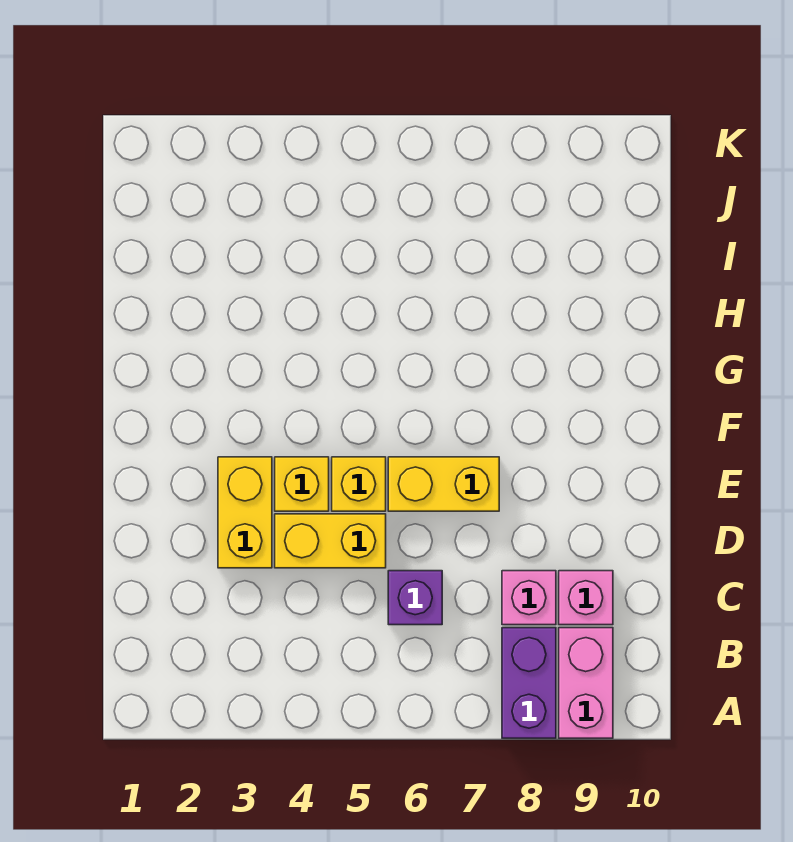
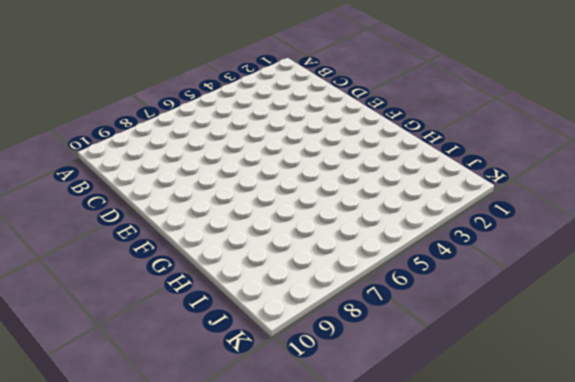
none -> purple 1x2 brick [502,628,556,738]
none -> pink 1x2 brick [559,628,613,738]

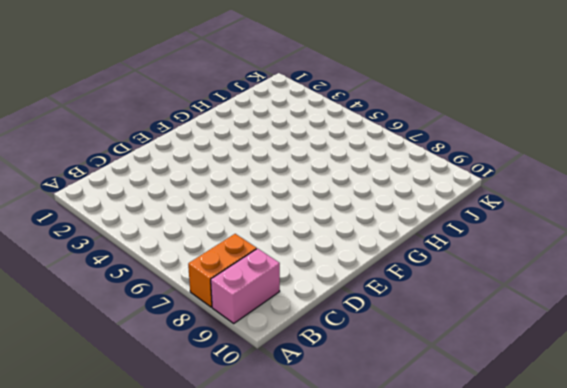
orange 1x2 brick [188,234,257,307] -> purple 1x2 brick [502,628,556,738]
none -> purple 1x1 brick [388,571,442,625]
none -> pink 1x1 brick [502,571,556,625]

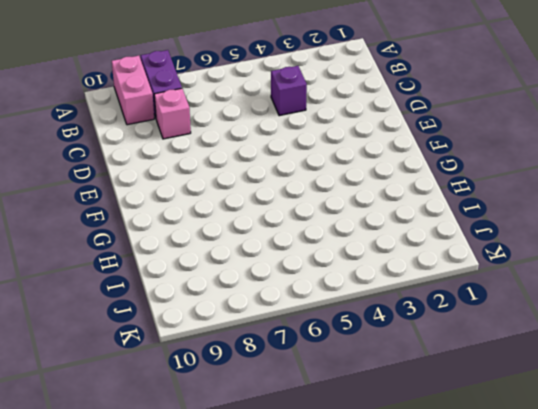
purple 1x1 brick [271,66,307,116] -> purple 1x1 brick moved to [388,571,442,625]
none -> pink 1x1 brick [559,571,613,625]
none -> yellow 1x2 brick [218,457,272,568]

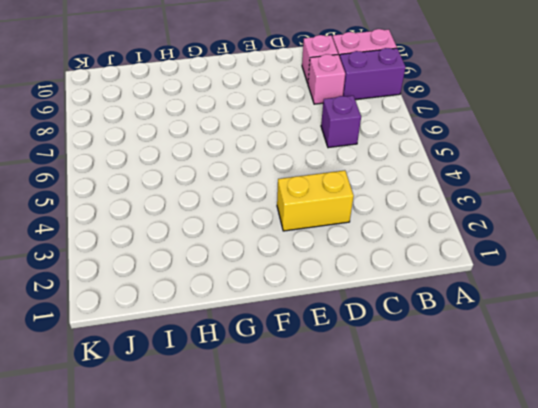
none -> yellow 1x2 brick [275,514,386,568]
none -> yellow 1x1 brick [275,457,329,511]

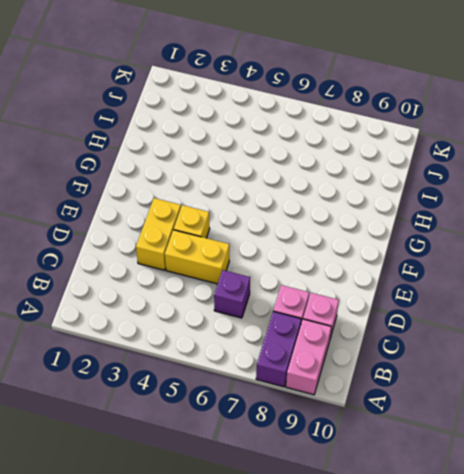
none -> yellow 1x1 brick [332,457,386,511]
none -> yellow 1x2 brick [388,457,499,511]

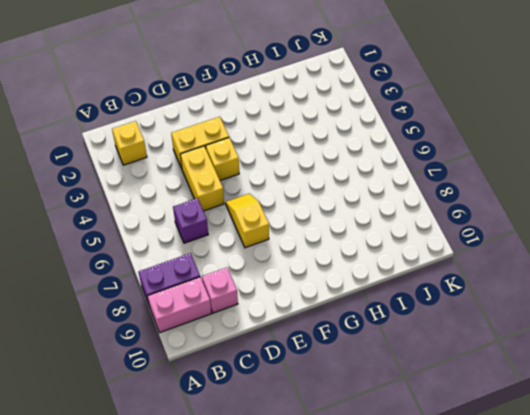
yellow 1x1 brick [112,121,147,165] -> yellow 1x1 brick moved to [332,457,386,511]
yellow 1x2 slope [226,194,269,248] -> yellow 1x2 brick [388,457,499,511]
none -> pink 1x1 brick [502,571,556,625]

